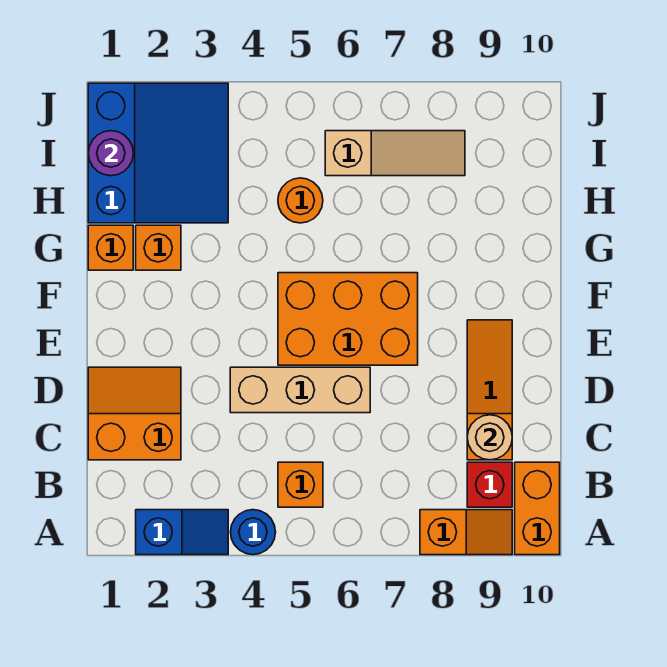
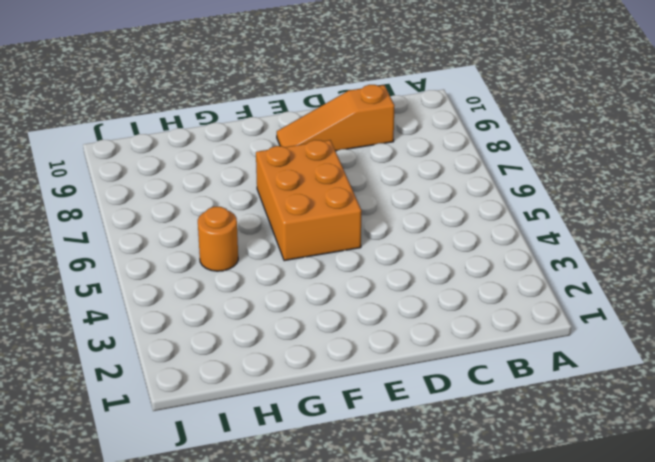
none -> blue 1x2 slope [136,510,228,555]
none -> blue 1x1 round brick [231,510,276,555]
none -> orange 1x2 slope [420,510,512,555]

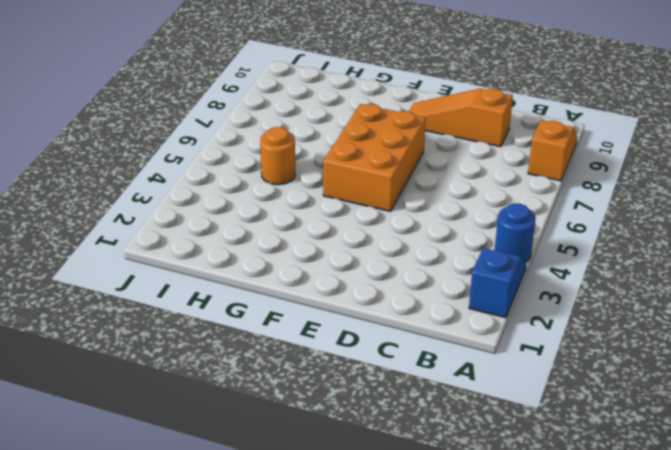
none -> orange 1x2 brick [515,462,560,555]
none -> orange 1x1 brick [278,462,323,507]
none -> red 1x1 brick [467,462,512,507]

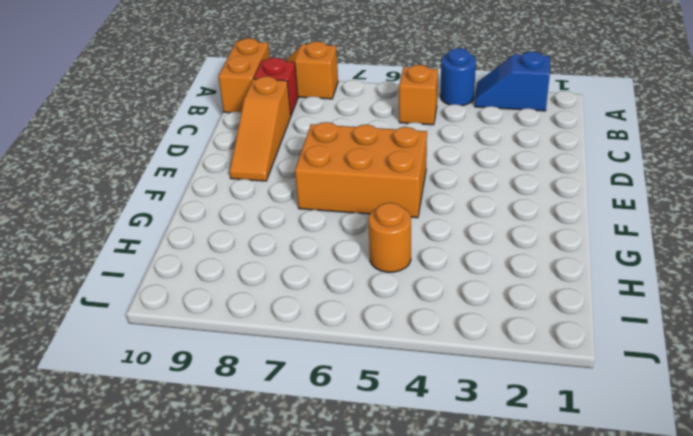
none -> orange 2x2 slope [88,367,181,460]
none -> tan 1x3 brick [230,367,370,413]
none -> orange 1x1 brick [88,225,133,270]

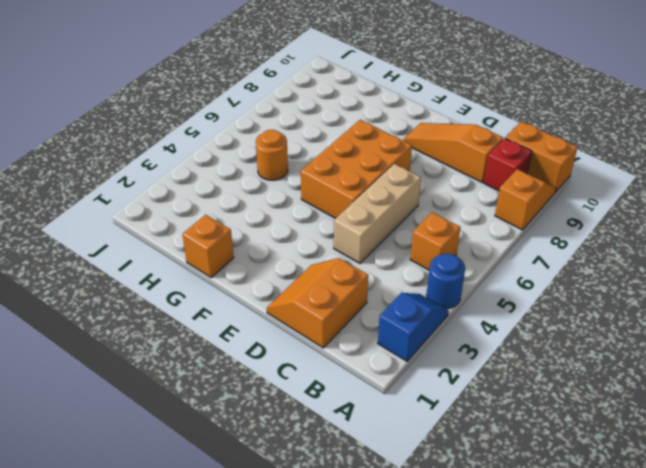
none -> orange 1x1 brick [136,225,181,270]
none -> blue 3x3 slope [88,83,228,223]
none -> tan 1x3 slope [325,131,465,176]

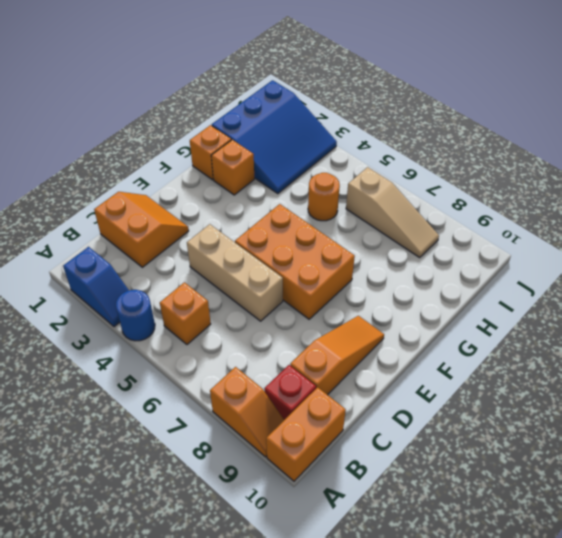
none -> tan 1x1 round brick [467,415,512,460]
none -> purple 1x1 round brick [88,131,133,176]

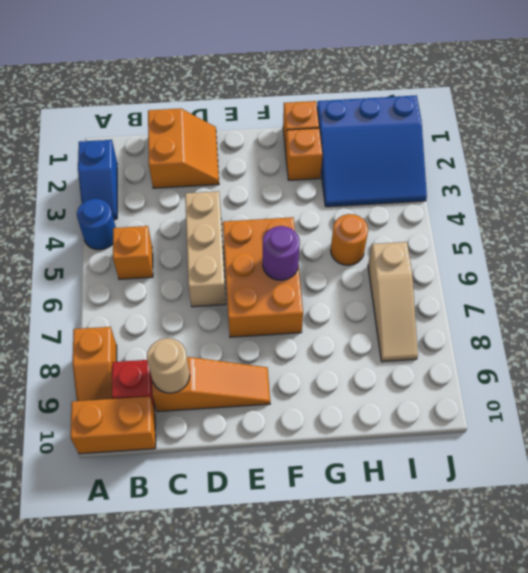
purple 1x1 round brick [263,226,300,280] -> purple 1x1 round brick moved to [88,131,133,176]

